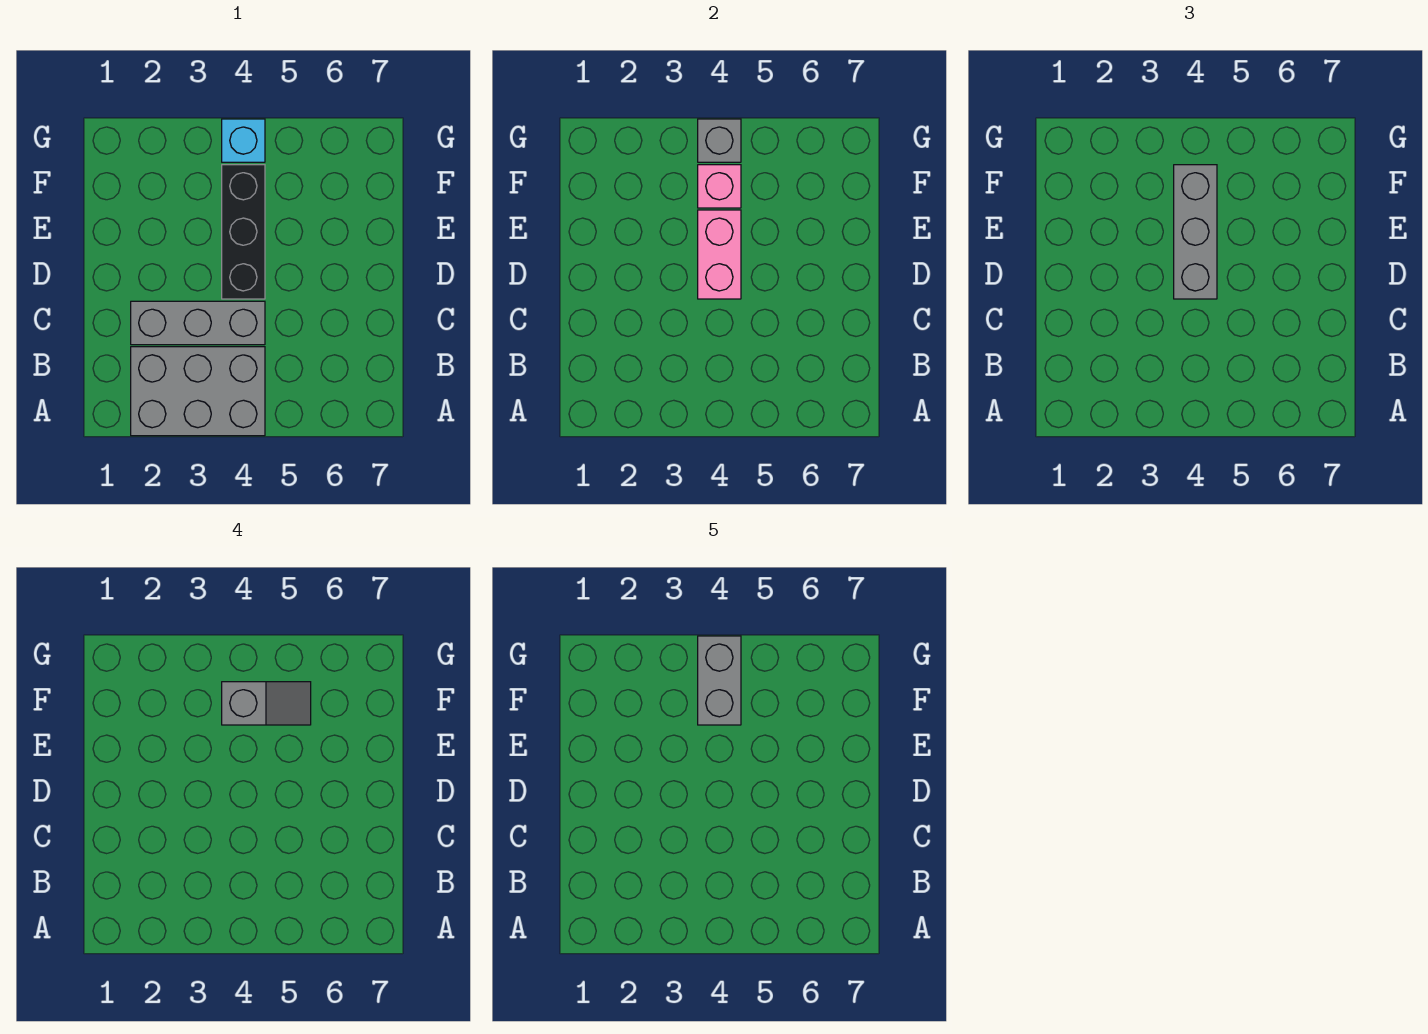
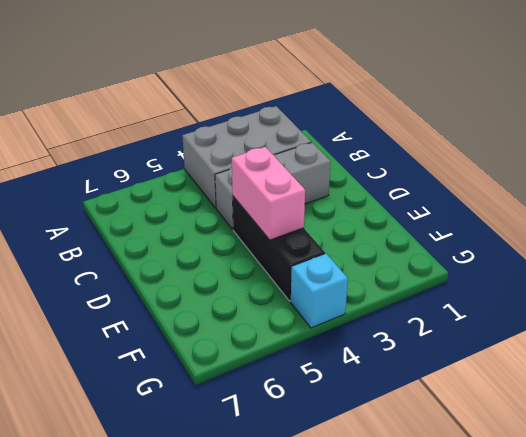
none -> pink 1x1 brick [698,165,741,208]
none -> grey 1x1 brick [698,119,741,162]

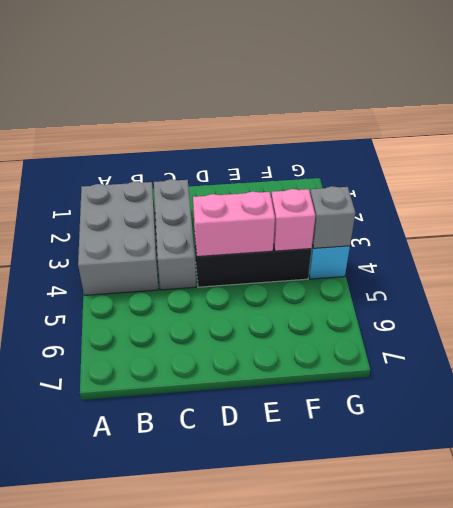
none -> grey 1x3 brick [1174,165,1217,299]
none -> grey 1x2 slope [222,682,311,725]

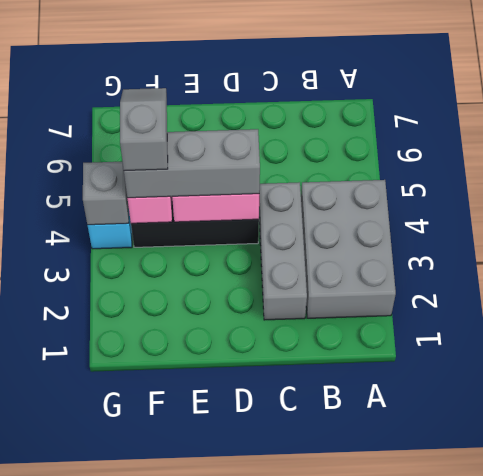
none -> grey 1x2 brick [698,636,741,725]

